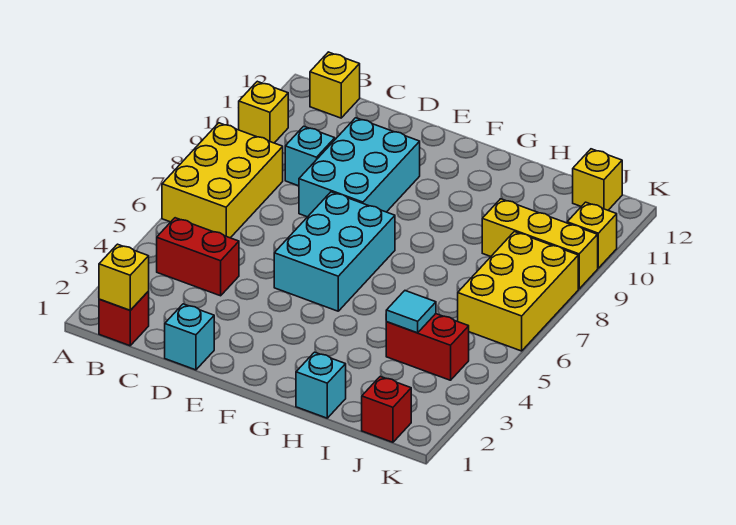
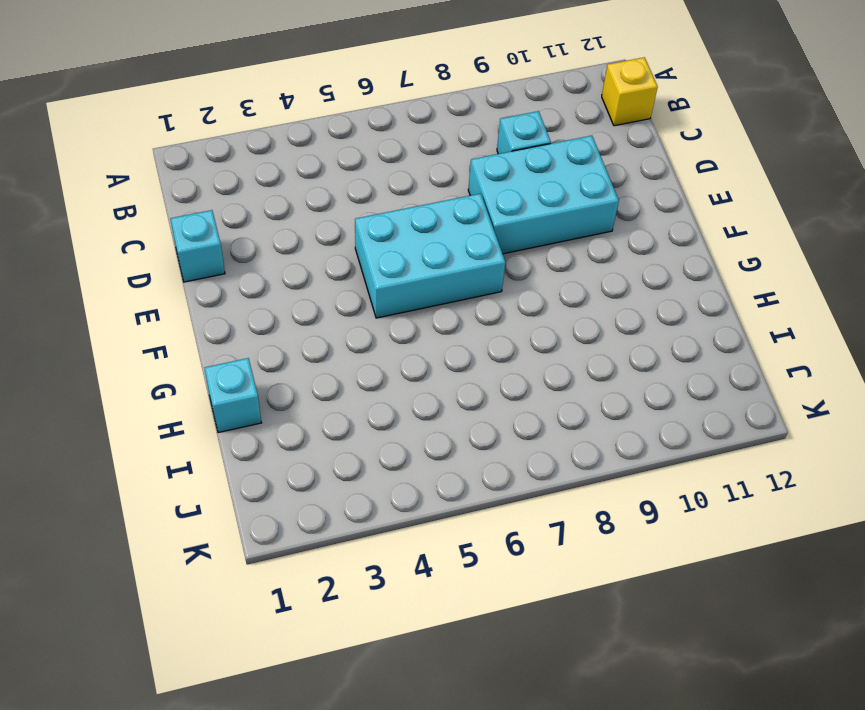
none -> yellow 2x3 brick [162,123,283,238]
none -> yellow 1x1 brick [239,81,288,143]
none -> red 1x1 brick [99,291,149,346]

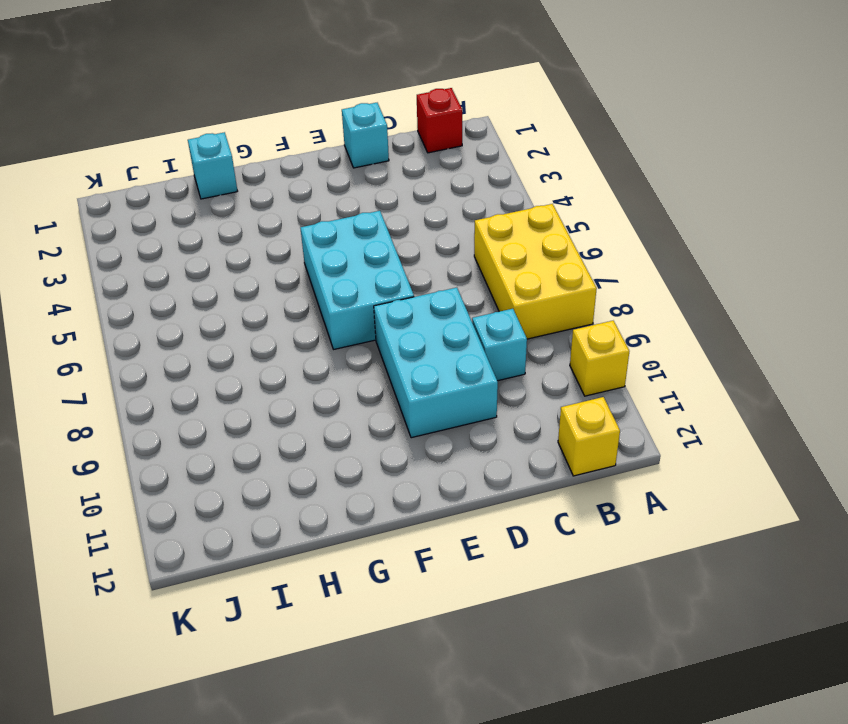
none -> red 1x2 brick [157,218,239,296]
none -> red 1x2 brick [386,314,469,380]
none -> yellow 1x3 brick [482,199,598,289]

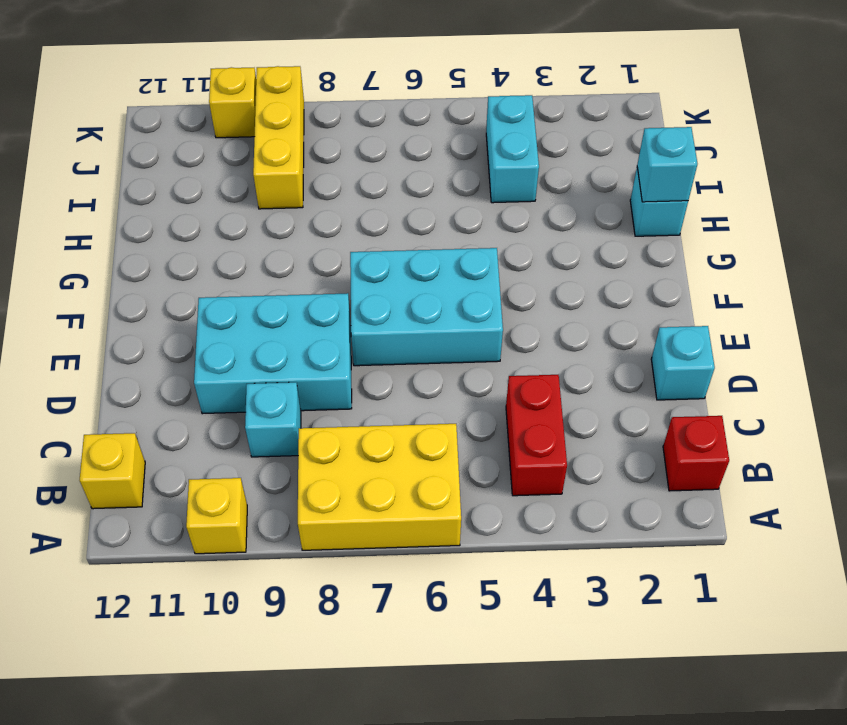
cyan 1x1 brick [637,127,697,202] -> none
cyan 1x2 brick [486,95,539,203] -> red 1x2 brick [386,314,469,380]
none -> red 1x1 brick [362,376,411,442]
none -> yellow 2x3 brick [458,232,578,351]
none -> yellow 1x1 brick [572,149,622,210]

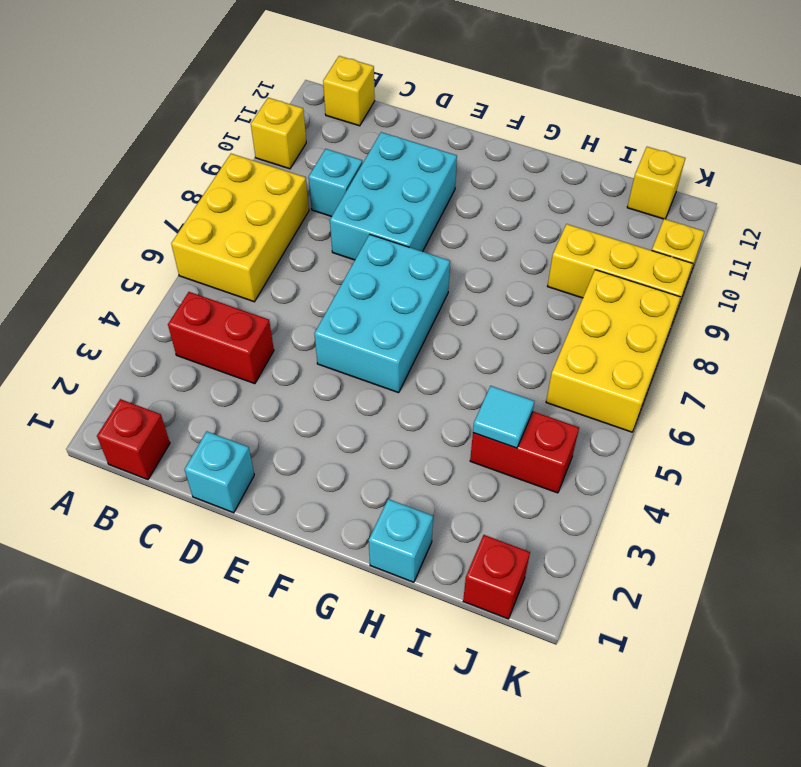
none -> yellow 1x1 brick [99,244,149,310]

